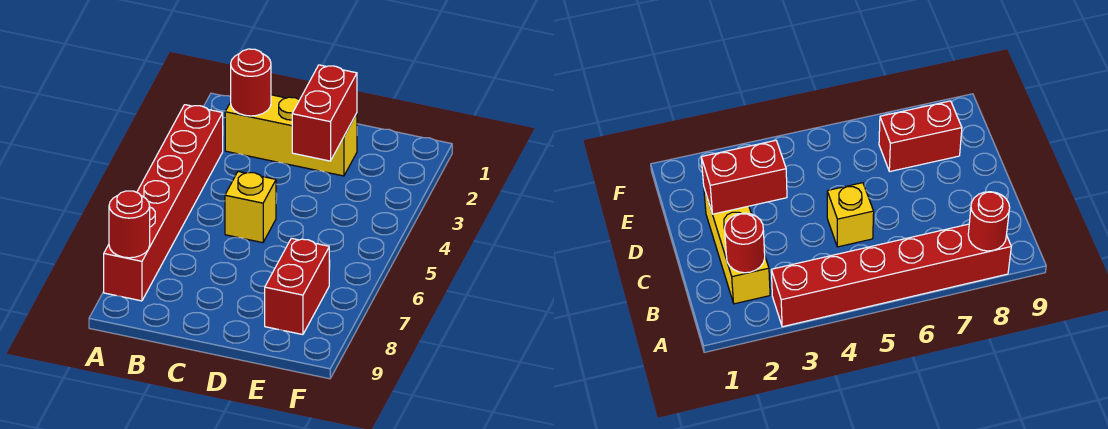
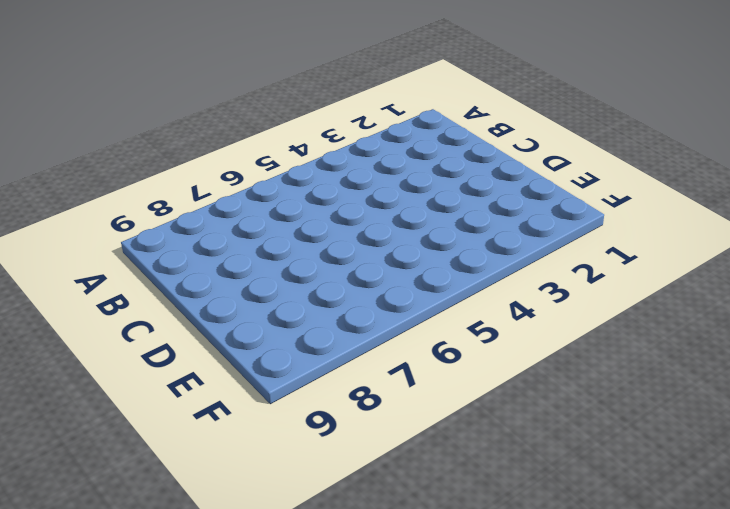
none -> red 1x6 brick [104,105,223,301]
none -> yellow 1x3 brick [225,95,357,176]

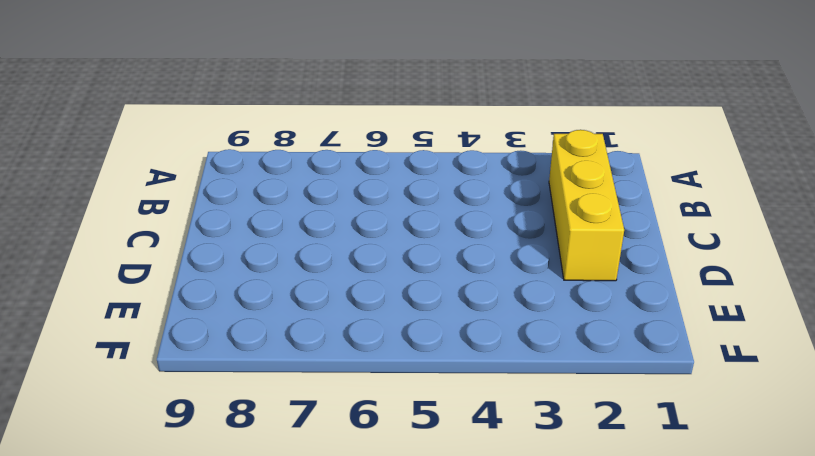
none -> red 1x6 brick [104,105,223,301]
none -> yellow 1x1 brick [225,172,276,243]

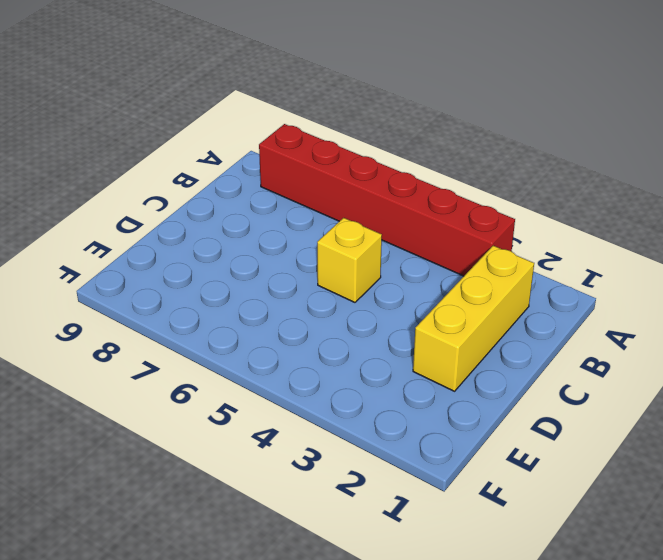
none -> red 1x2 brick [265,238,329,335]
none -> red 1x1 round brick [109,191,150,258]

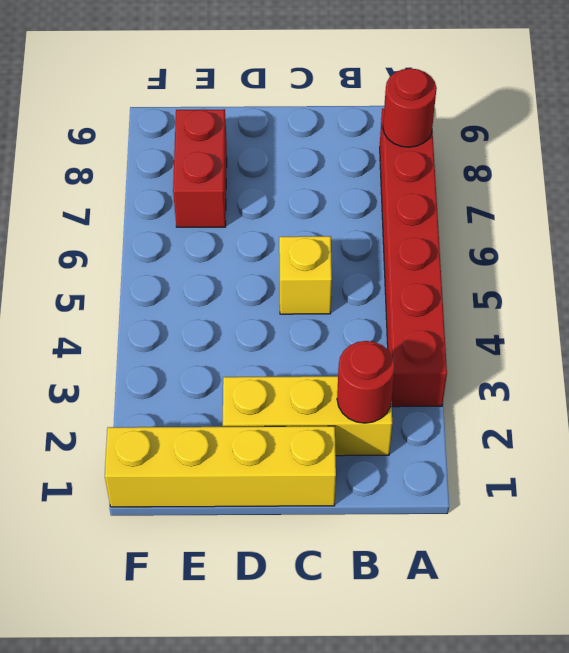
yellow 1x4 brick [105,426,336,507] -> none
none -> red 1x2 brick [292,65,357,161]

